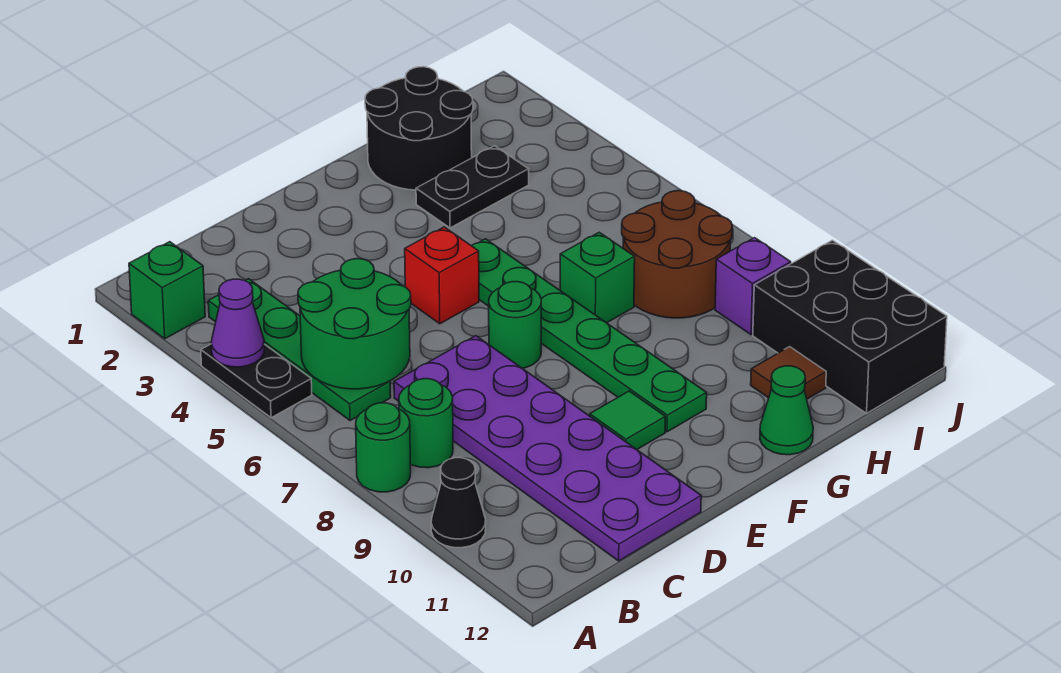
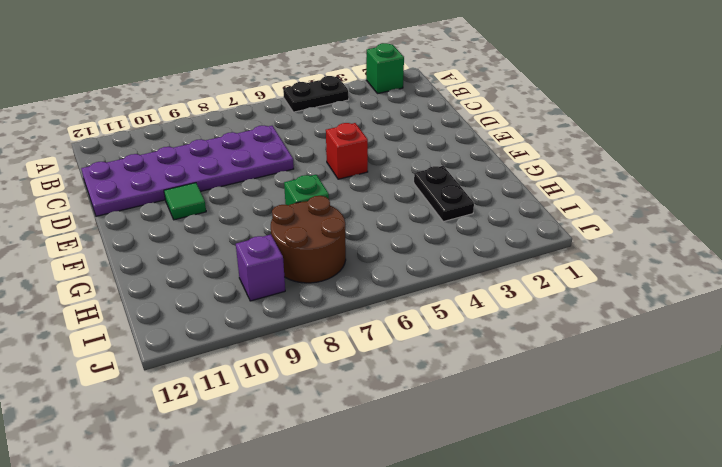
none -> green 1x1 round brick [356,403,411,492]
none -> black 1x1 cone [431,458,486,548]
none -> green 1x4 plate [208,279,391,421]

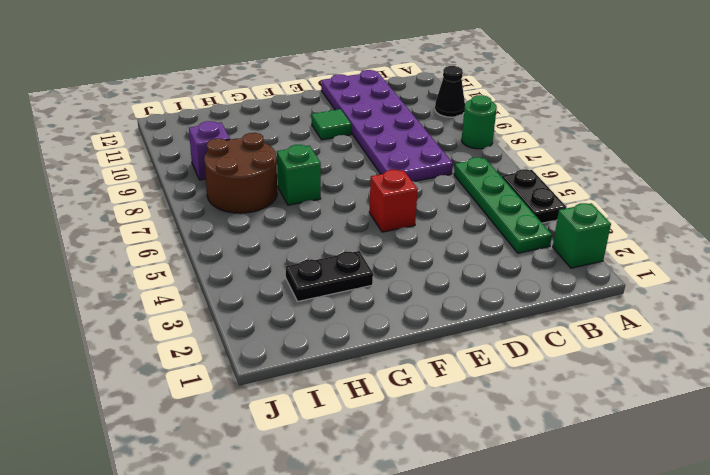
none -> green 1x1 round brick [399,379,453,468]
none -> green 1x1 round brick [489,282,541,368]
none -> green 1x6 plate [471,239,707,432]

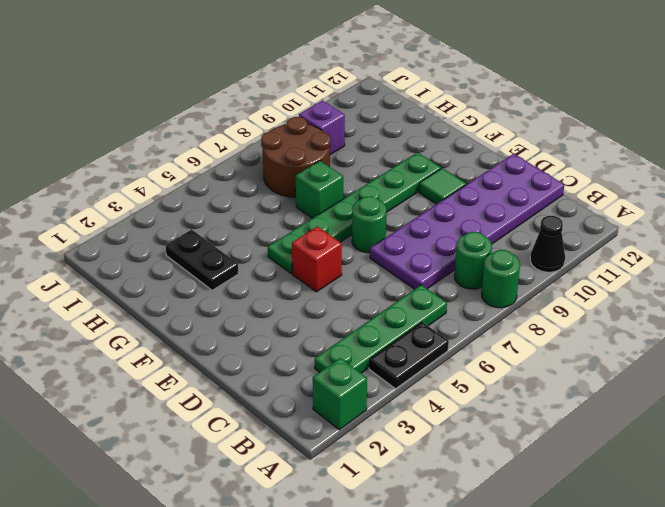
none -> black 2x2 round brick [365,67,473,190]
none -> green 1x1 cone [760,366,813,455]
none -> brown 1x1 tile [751,347,826,399]

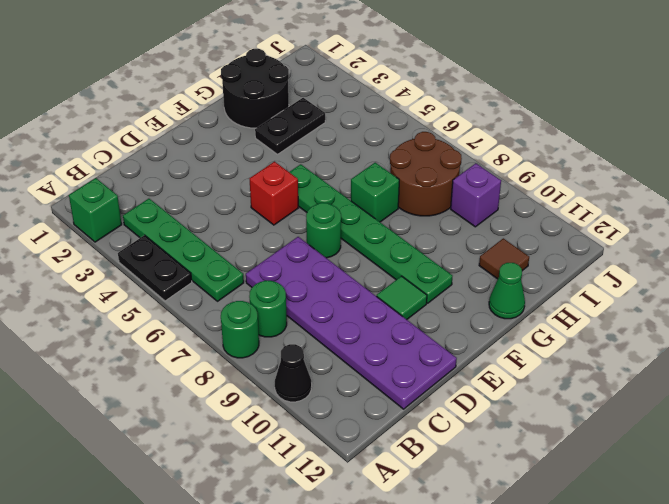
none -> black 2x3 brick [753,240,947,413]
none -> purple 1x1 cone [211,279,264,367]
none -> green 2x2 round brick [298,259,411,389]

